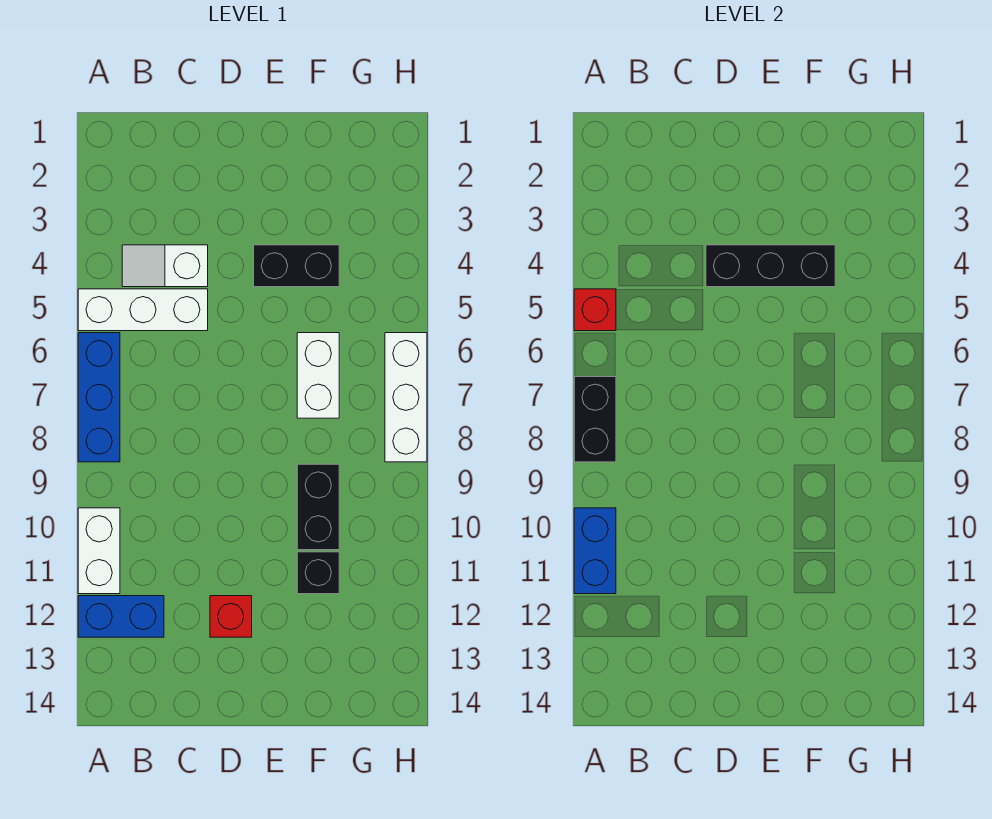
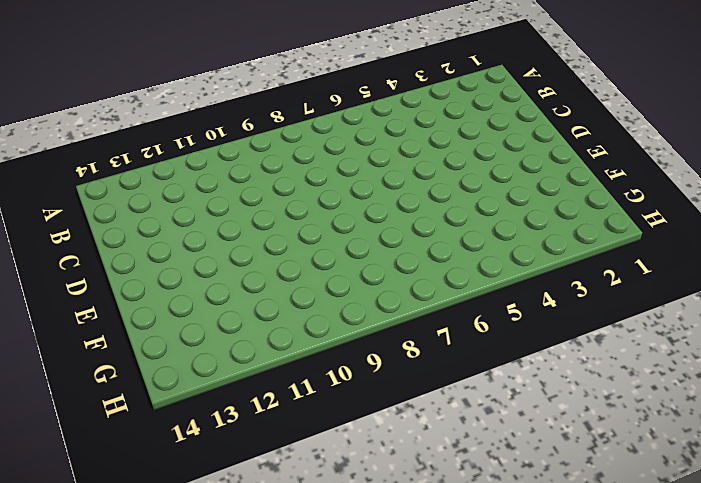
none -> white 1x3 brick [78,289,208,331]
none -> blue 1x3 brick [78,333,120,462]
none -> white 1x2 brick [78,508,120,594]

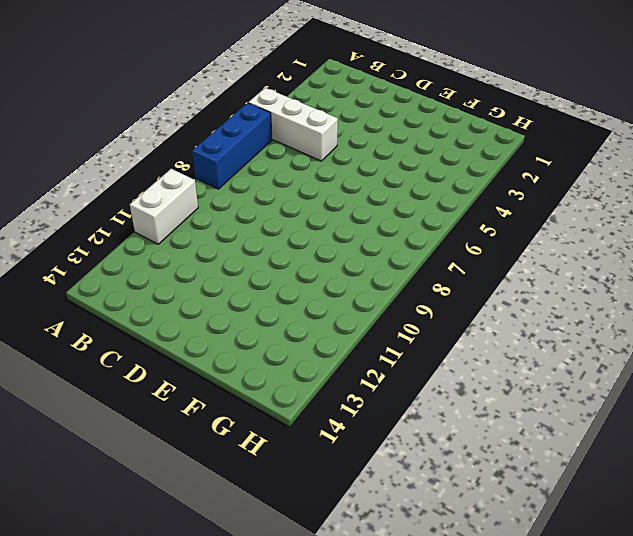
none -> blue 1x2 brick [78,596,164,637]
none -> white 1x2 slope [122,245,208,287]
none -> red 1x1 brick [210,596,252,637]

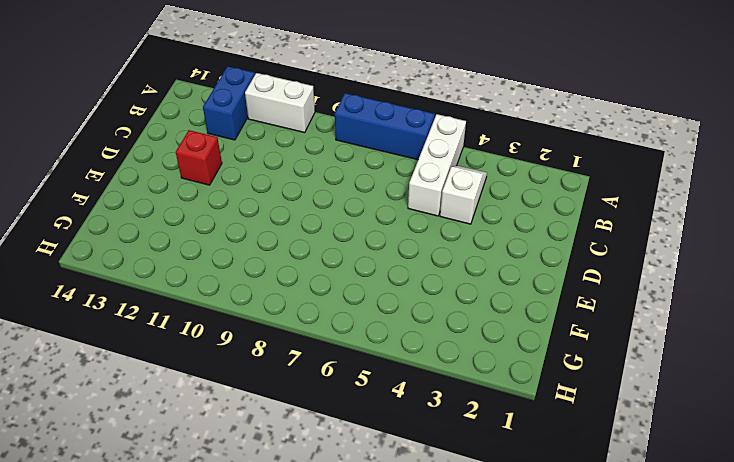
none -> black 1x2 brick [254,245,339,287]
none -> white 1x2 brick [297,333,339,418]
none -> black 1x2 brick [297,464,339,550]

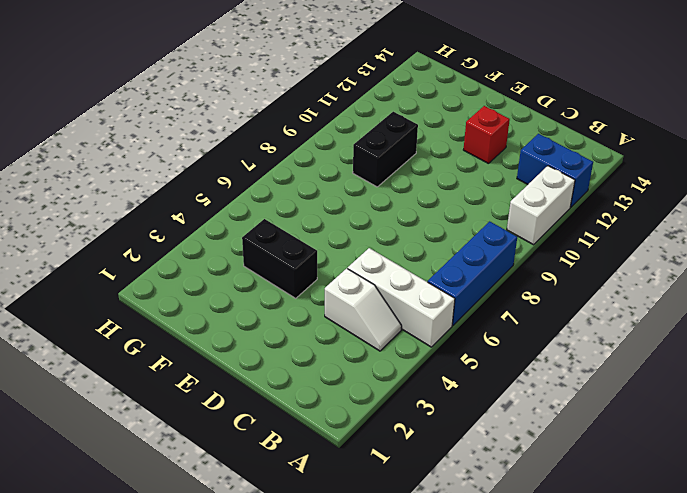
none -> white 1x2 brick [297,333,339,418]
none -> black 1x1 brick [297,552,339,594]
none -> white 1x3 brick [385,333,427,462]

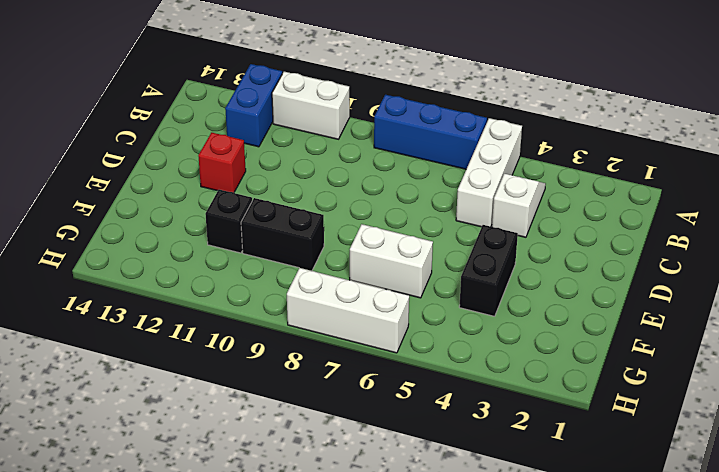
none -> red 1x1 brick [574,289,616,331]
none -> black 1x2 brick [574,377,616,462]
none -> blue 1x2 brick [574,508,616,594]

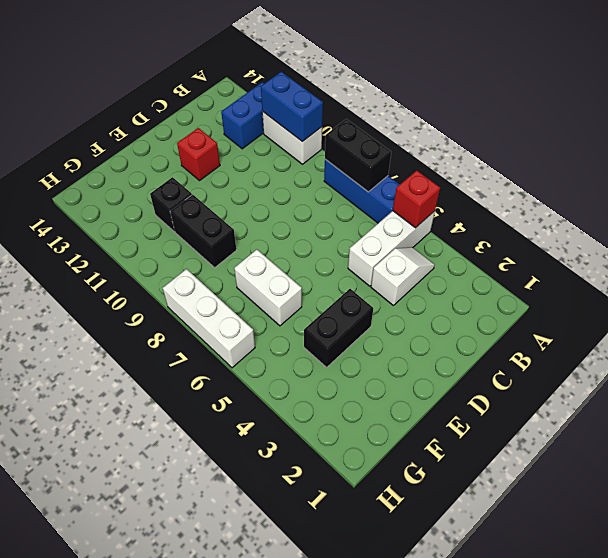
none -> black 1x3 brick [706,245,835,287]

